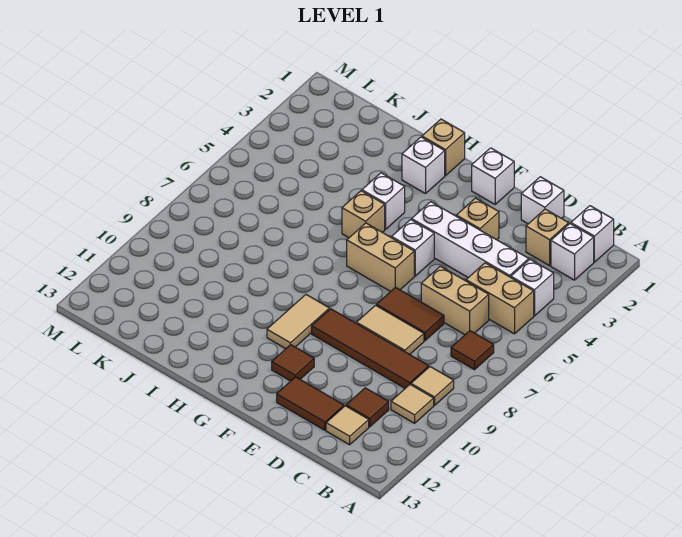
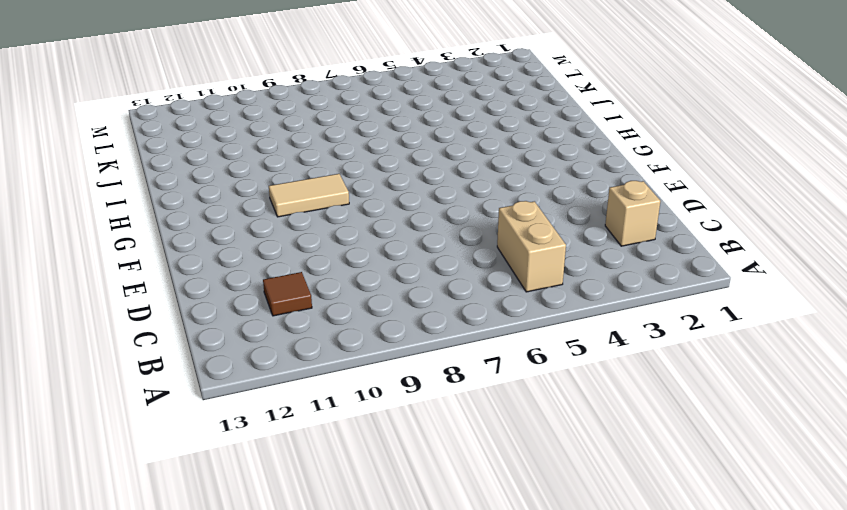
none -> white 1x1 brick [571,206,614,262]
none -> white 1x1 brick [551,224,594,280]
none -> white 1x1 brick [511,260,554,316]

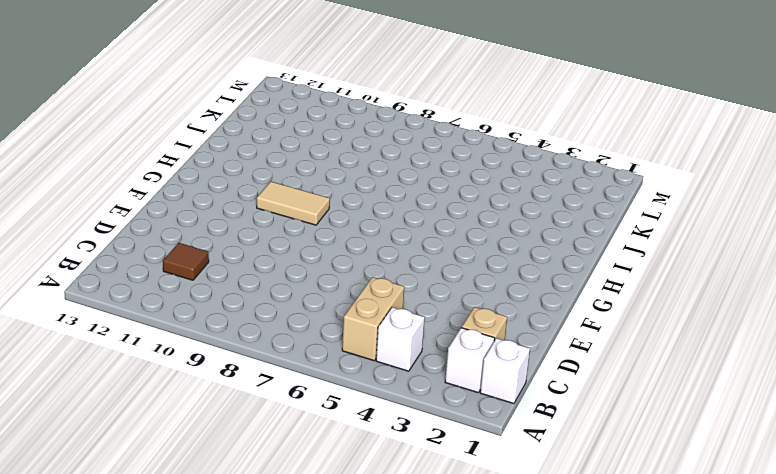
none -> brown 1x1 tile [451,331,494,370]
none -> tan 1x1 tile [411,367,454,405]
none -> tan 1x1 tile [391,385,434,423]

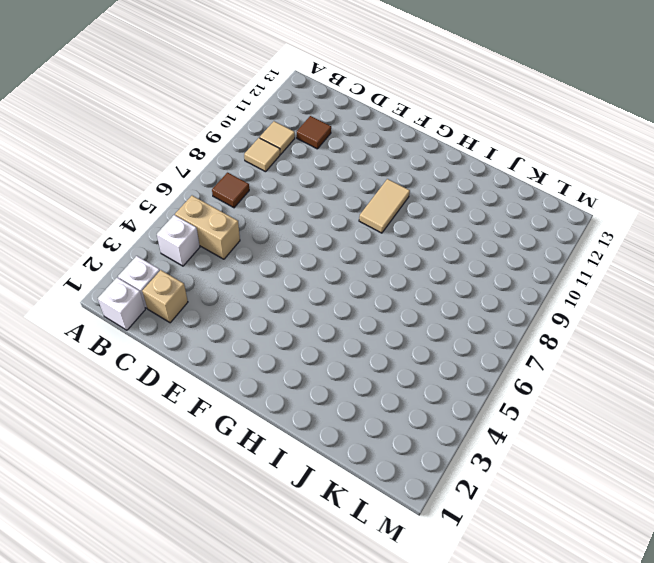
none -> white 1x4 brick [412,202,529,278]
none -> tan 1x2 brick [421,266,489,335]
none -> brown 1x4 tile [312,309,429,388]

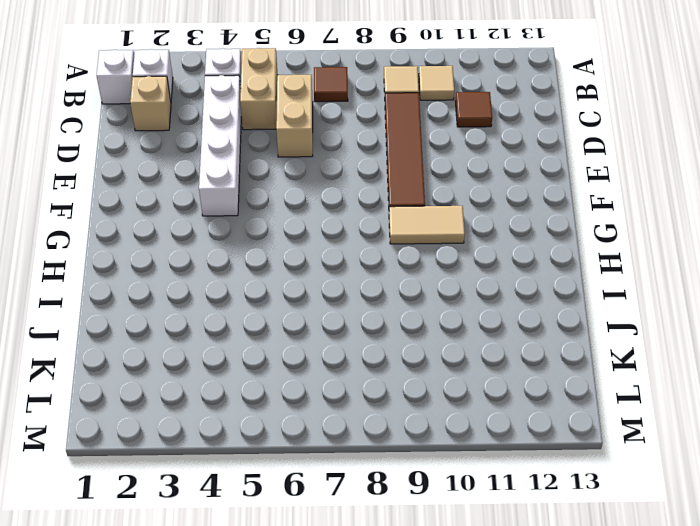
none -> tan 1x1 tile [326,406,369,445]
none -> white 1x1 brick [521,177,564,224]
none -> brown 1x2 tile [376,287,444,341]

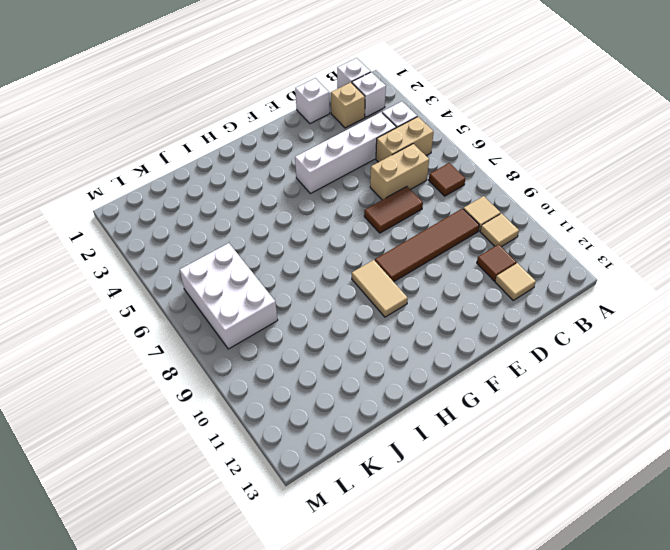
white 2x3 brick [180,243,278,349] -> none
none -> tan 1x2 tile [356,305,424,354]
none -> brown 1x2 tile [277,377,344,430]
none -> tan 1x1 brick [456,198,499,240]

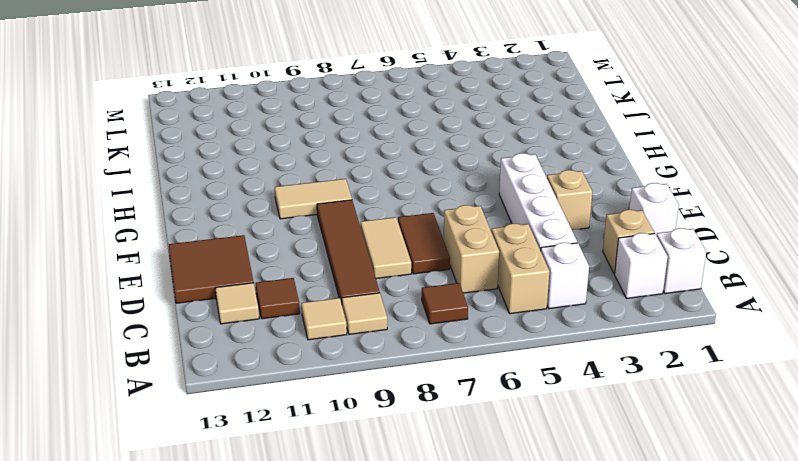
brown 2x2 tile [169,235,254,303] -> brown 1x2 tile [277,377,344,430]
none -> white 1x1 brick [472,148,514,204]
none -> white 1x1 brick [392,220,434,276]
none -> tan 1x2 brick [347,223,414,292]

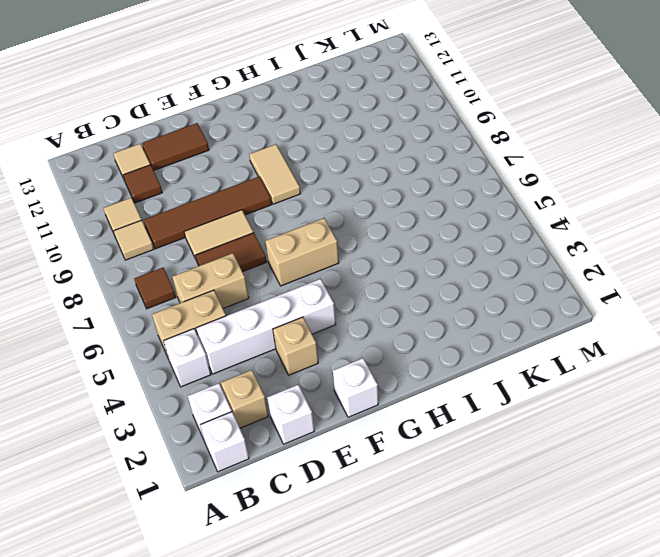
none -> white 1x1 brick [392,220,434,276]
none -> brown 1x1 tile [272,345,314,381]
none -> tan 1x1 brick [422,119,465,176]

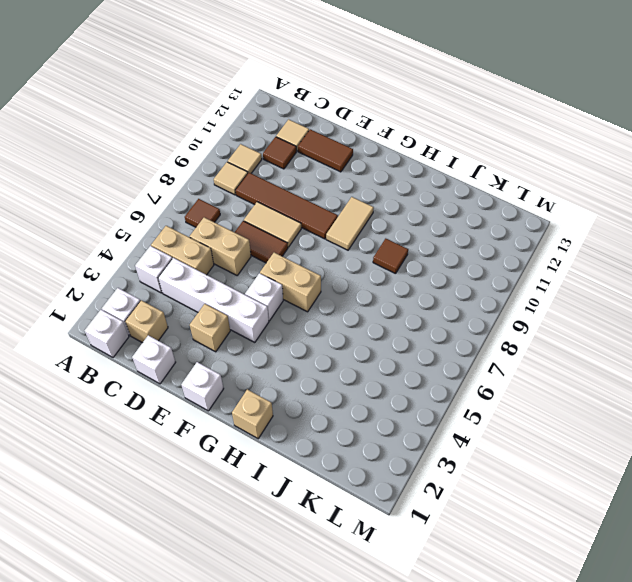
brown 1x1 tile [373,239,408,274] -> brown 1x1 tile moved to [272,345,314,381]
none -> white 1x1 brick [402,137,445,194]
none -> white 1x1 brick [362,173,405,229]
none -> tan 1x1 brick [342,191,385,238]

